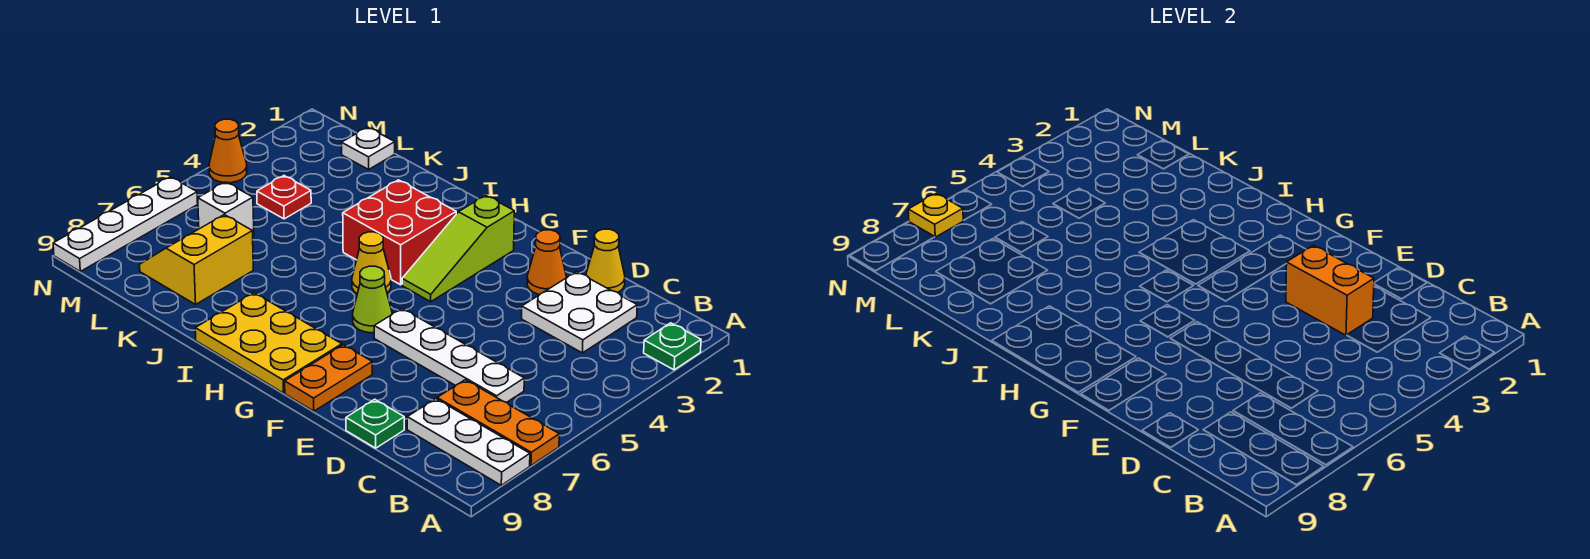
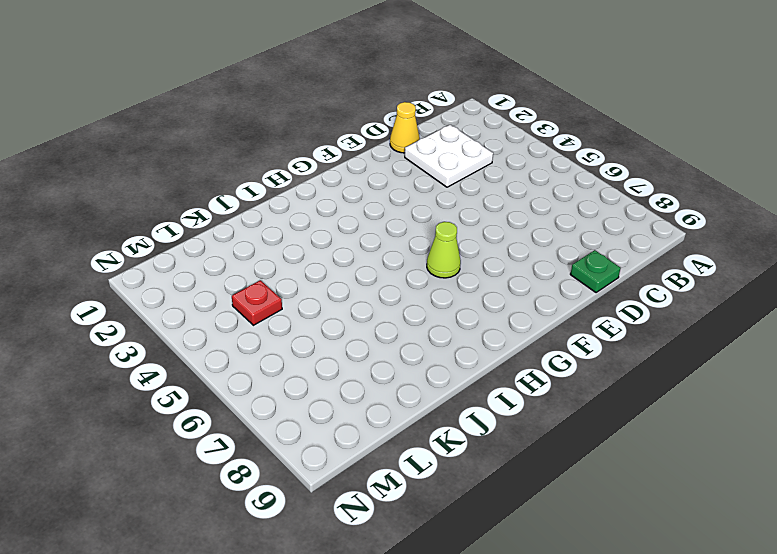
none -> green 1x1 plate [644,323,701,370]
none -> orange 1x3 plate [437,380,559,465]
none -> white 1x3 plate [407,399,530,485]

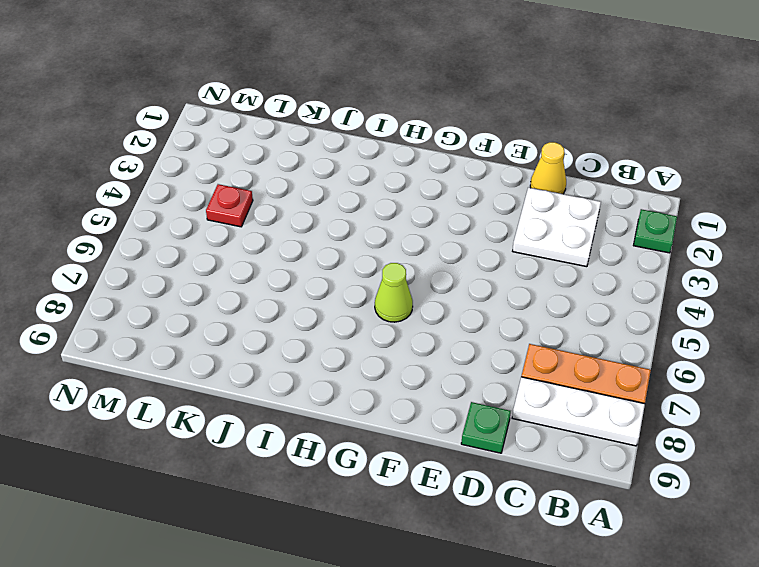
none -> white 1x4 plate [374,309,524,402]
none -> orange 1x1 cone [527,230,566,295]
none -> orange 1x2 plate [285,345,372,411]

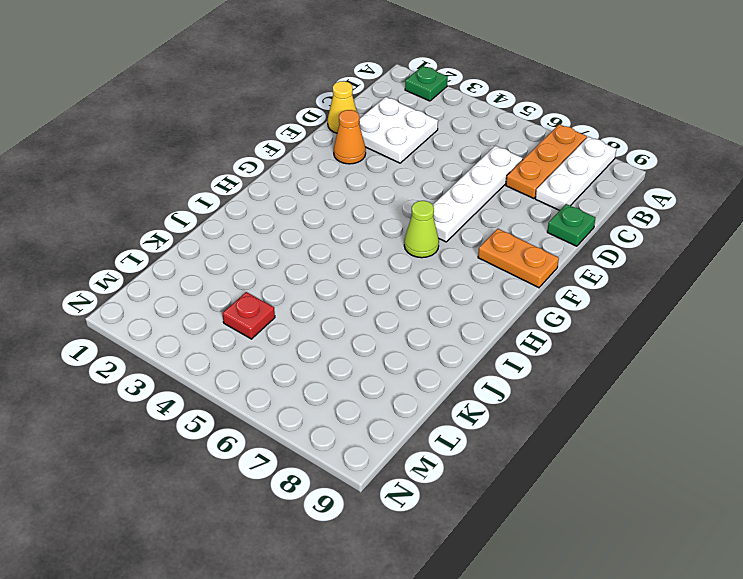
none -> lime 1x3 slope [402,195,514,302]
none -> yellow 2x3 plate [195,293,342,393]
none -> red 2x2 brick [343,180,456,285]

